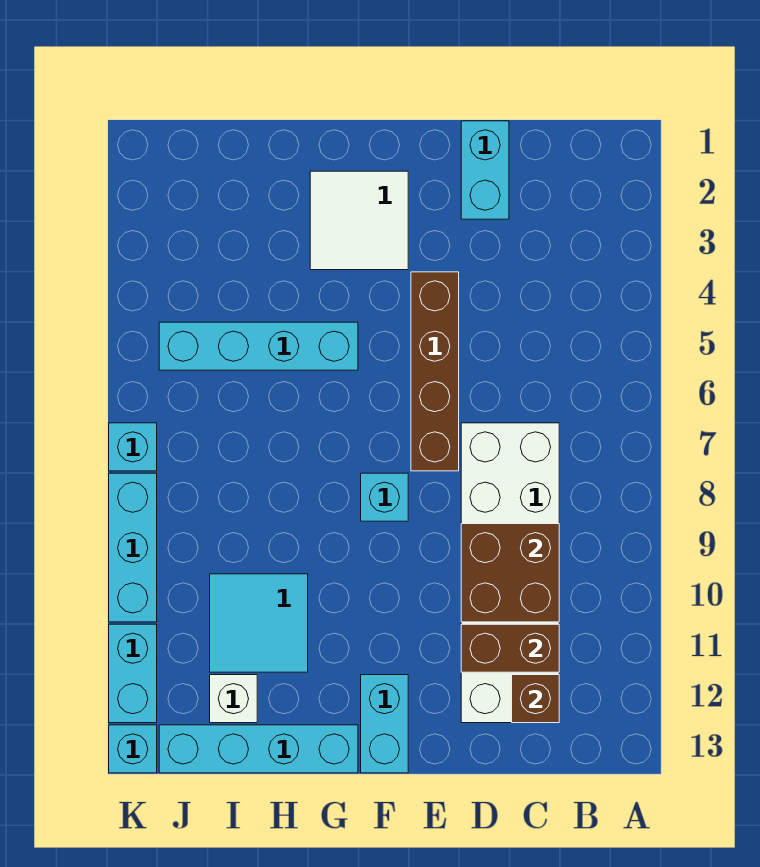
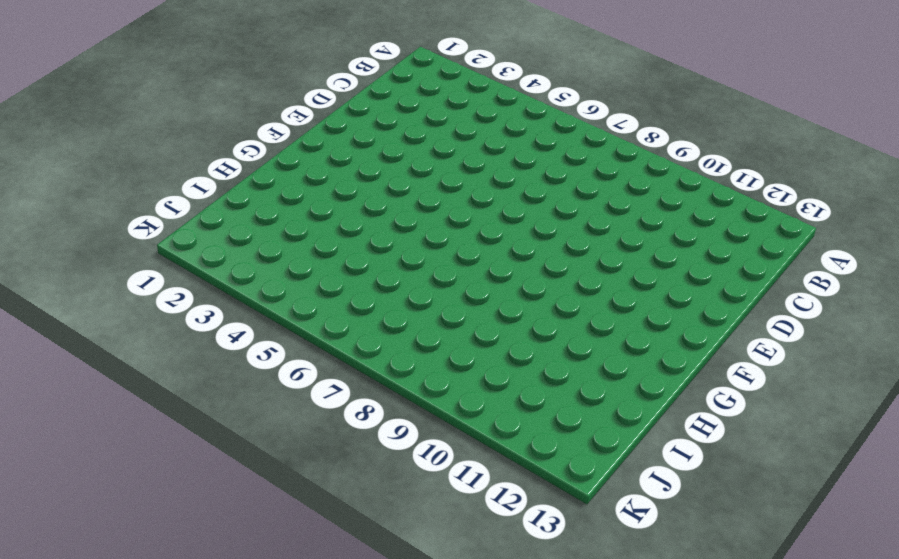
none -> white 2x6 brick [461,423,559,723]
none -> cyan 1x2 brick [461,121,509,219]
none -> brown 1x4 brick [411,272,459,471]

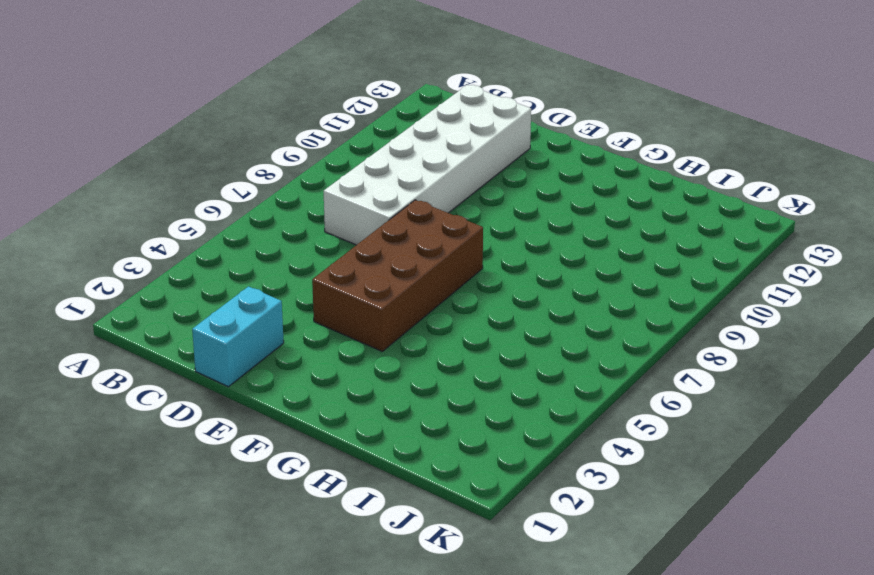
brown 2x4 brick [312,200,483,351] -> brown 1x4 brick [411,272,459,471]
none -> white 2x2 tile [310,171,408,270]
none -> cyan 1x1 brick [361,473,408,521]
none -> cyan 1x2 brick [361,675,408,773]

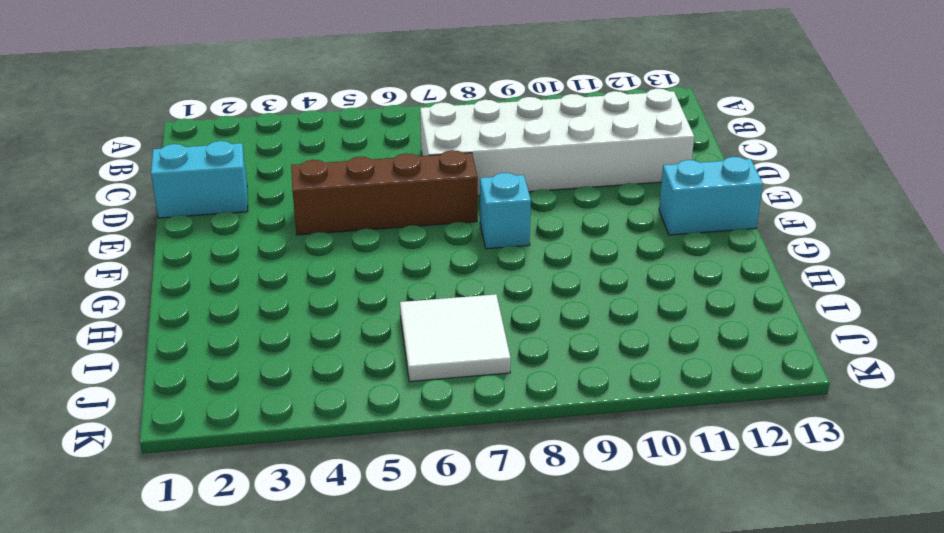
white 2x2 tile [400,294,511,382] -> white 2x2 tile moved to [310,171,408,270]
none -> cyan 1x4 brick [159,322,358,370]
none -> cyan 1x4 brick [159,725,358,773]
none -> cyan 2x2 tile [210,574,308,672]

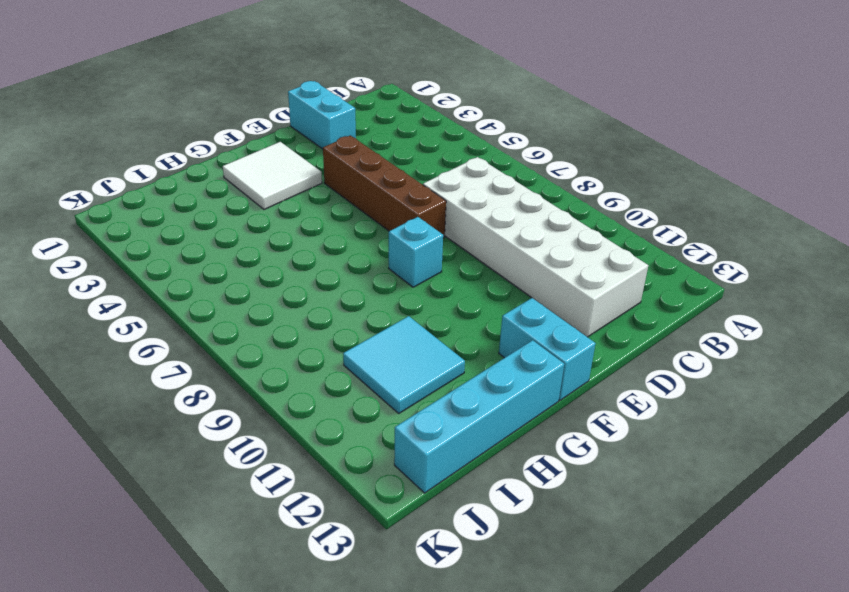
none -> cyan 1x4 brick [159,322,358,370]
none -> white 1x1 brick [210,675,257,723]
none -> cyan 1x1 brick [109,423,157,471]

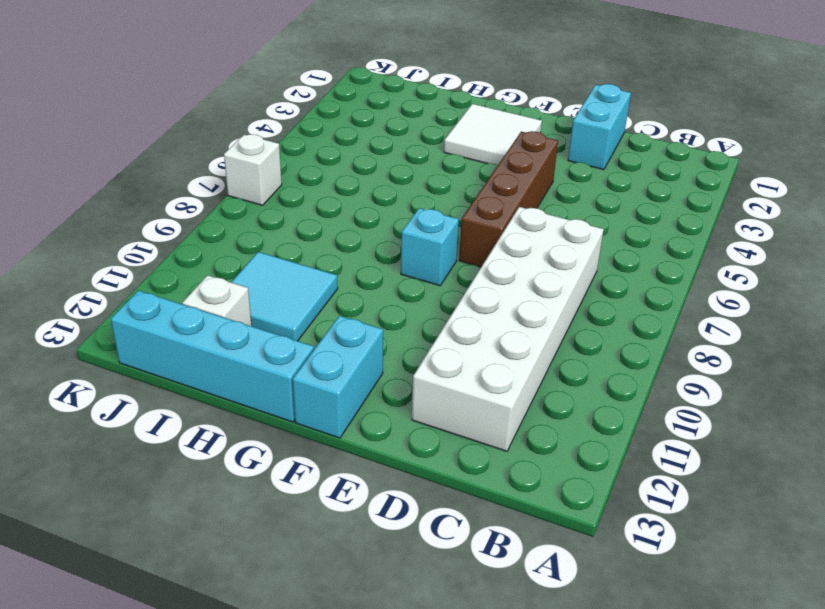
white 1x1 brick [224,134,282,205] -> cyan 1x1 brick [109,423,157,471]
none -> cyan 1x4 brick [159,322,358,370]
none -> cyan 1x3 brick [109,473,157,622]
none -> cyan 1x2 brick [109,624,157,723]

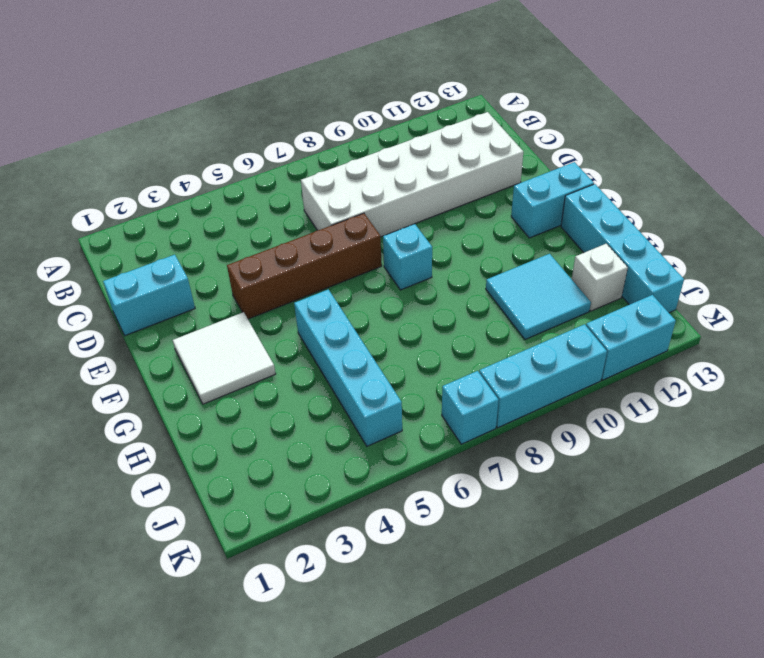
none -> cyan 1x1 brick [109,725,157,773]
none -> brown 2x2 brick [461,524,559,622]
none -> brown 1x2 brick [461,624,559,672]

